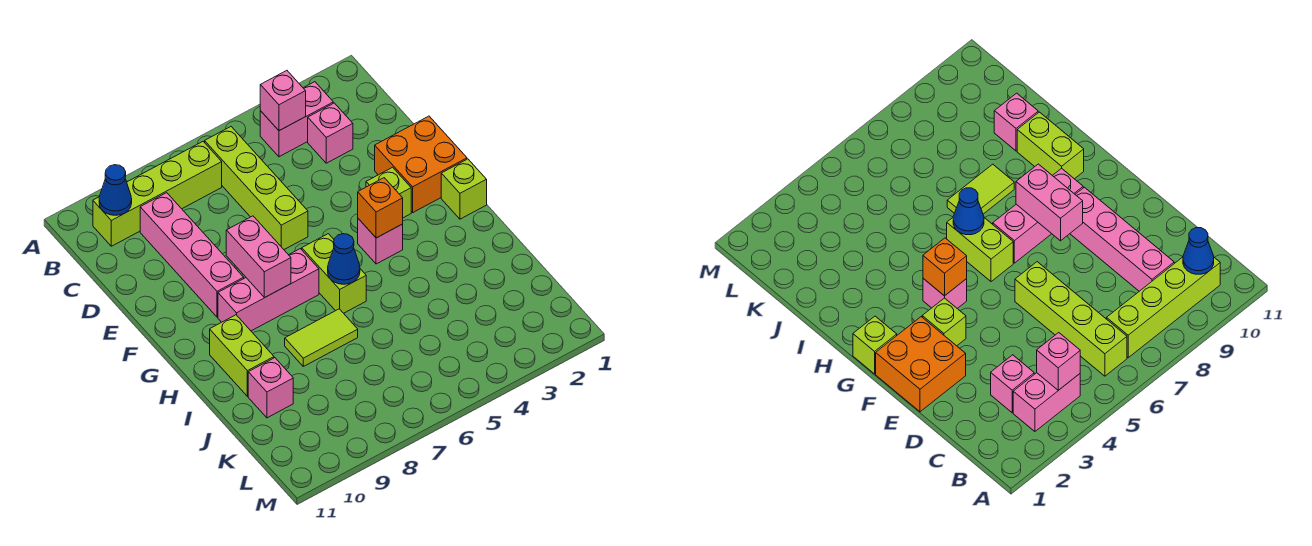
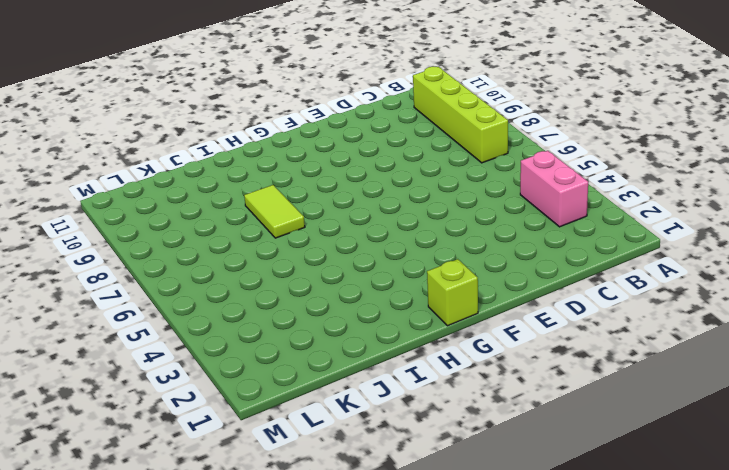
none -> lime 1x4 brick [205,127,308,249]
none -> pink 1x1 brick [308,103,353,163]
none -> pink 1x4 brick [140,193,244,317]

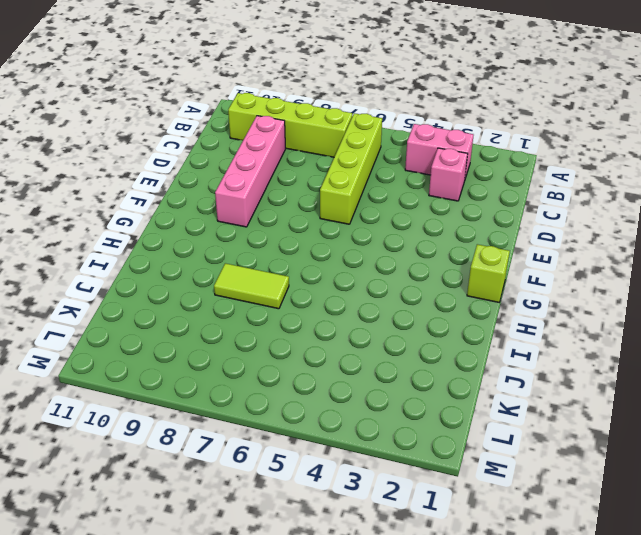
none -> orange 2x2 brick [375,116,467,212]
none -> lime 1x1 brick [366,167,411,218]
none -> pink 1x1 brick [358,219,403,264]

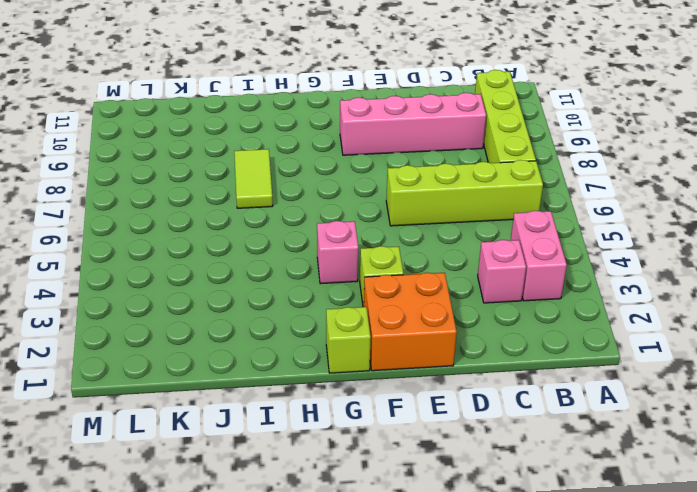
none -> lime 1x2 brick [302,234,366,313]
none -> pink 1x3 brick [218,249,319,331]
none -> lime 1x2 brick [210,315,274,396]

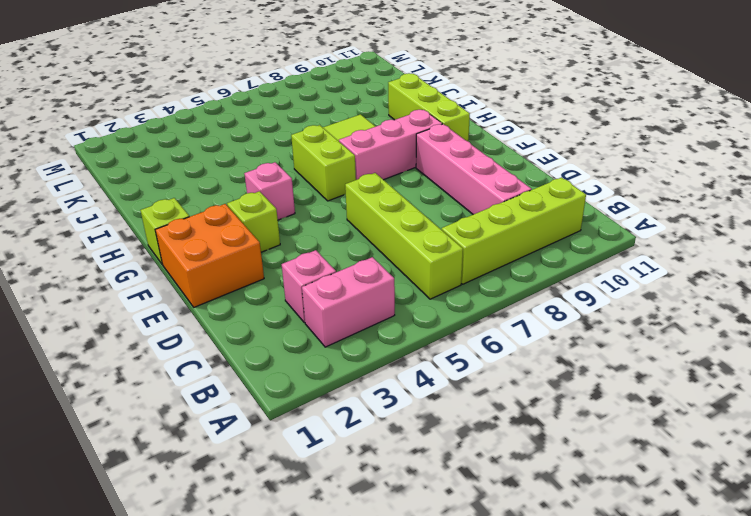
lime 1x3 brick [388,73,470,141] -> lime 1x2 brick [210,315,274,396]
none -> pink 1x1 brick [248,358,293,418]
none -> pink 1x1 brick [260,71,306,131]
none -> blue 1x1 cone [99,165,132,215]

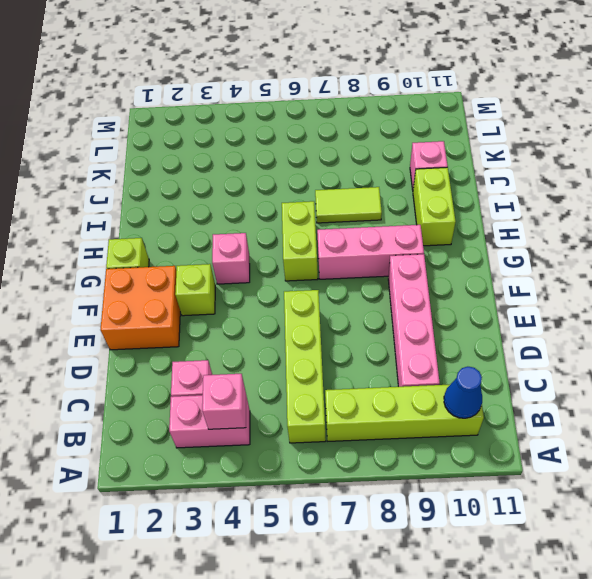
none -> pink 1x2 brick [226,216,291,298]
none -> orange 1x1 brick [358,178,403,238]
none -> blue 1x1 cone [328,234,360,284]

